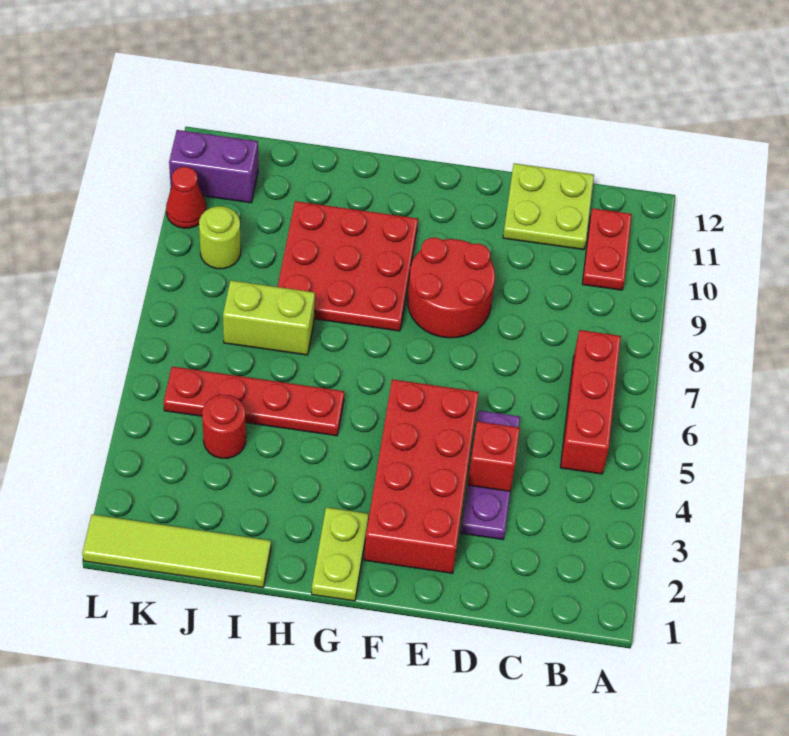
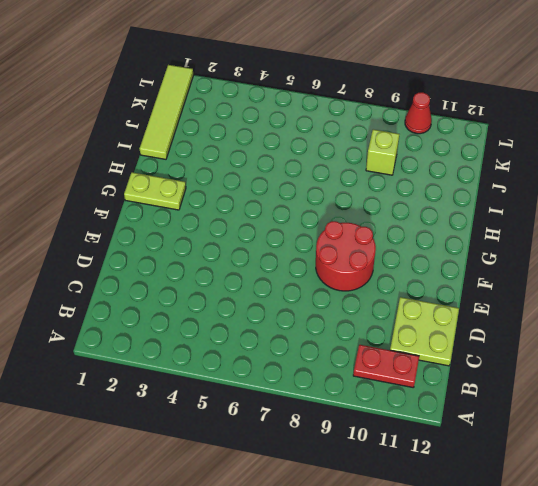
lime 1x1 brick [366,129,399,175] -> none
none -> red 1x3 brick [560,330,621,474]
none -> purple 1x3 plate [461,411,520,540]
none -> red 2x4 brick [364,379,479,573]

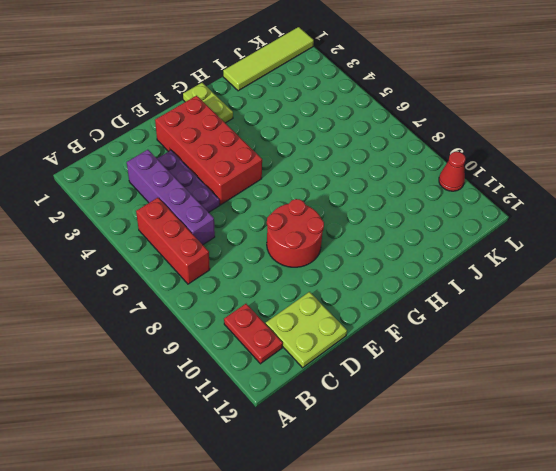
purple 1x4 brick [127,150,215,245] -> none
none -> red 3x3 plate [278,201,418,331]
none -> red 1x4 plate [164,367,344,436]
none -> lime 1x2 brick [223,281,315,355]

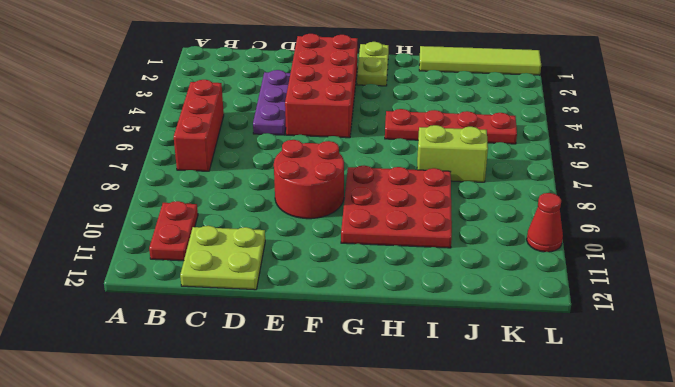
none -> red 1x1 round brick [202,395,246,458]
none -> lime 1x1 round brick [199,206,241,269]
none -> purple 1x2 brick [169,130,258,203]

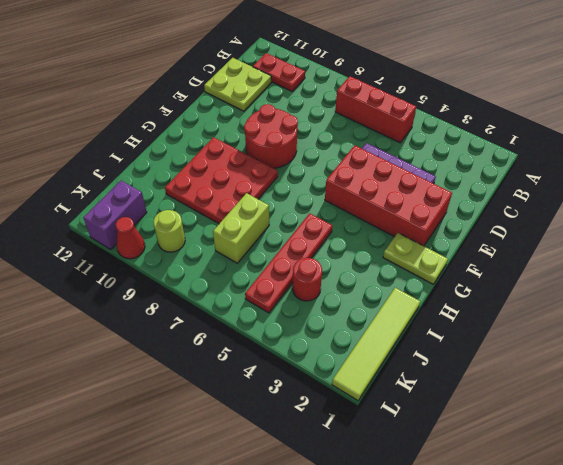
none -> red 1x1 brick [468,421,520,491]

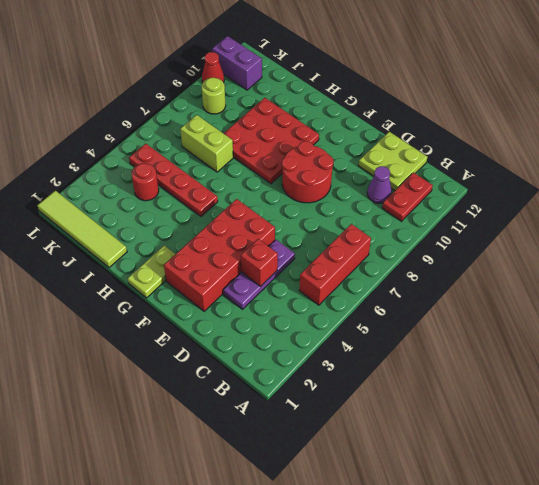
purple 1x1 cone [367,166,392,203] -> none

